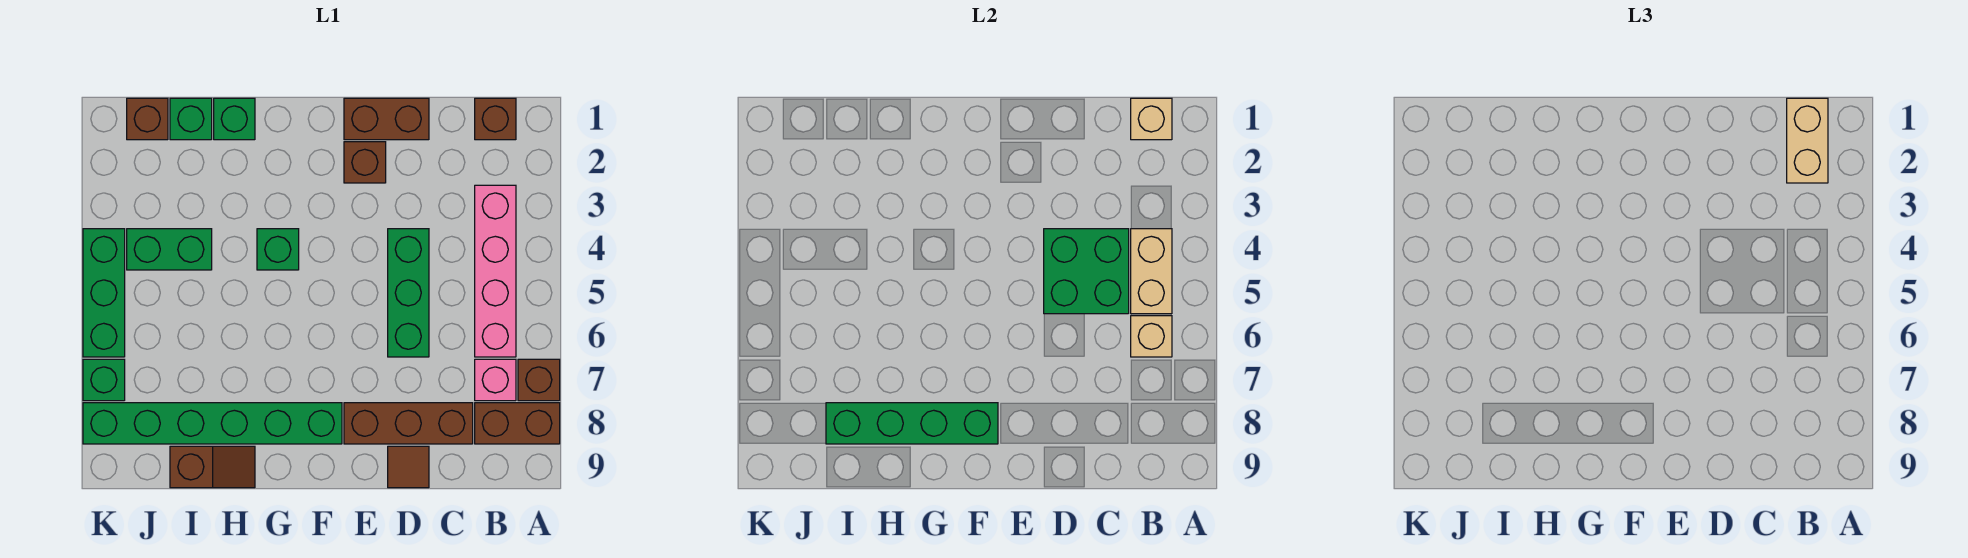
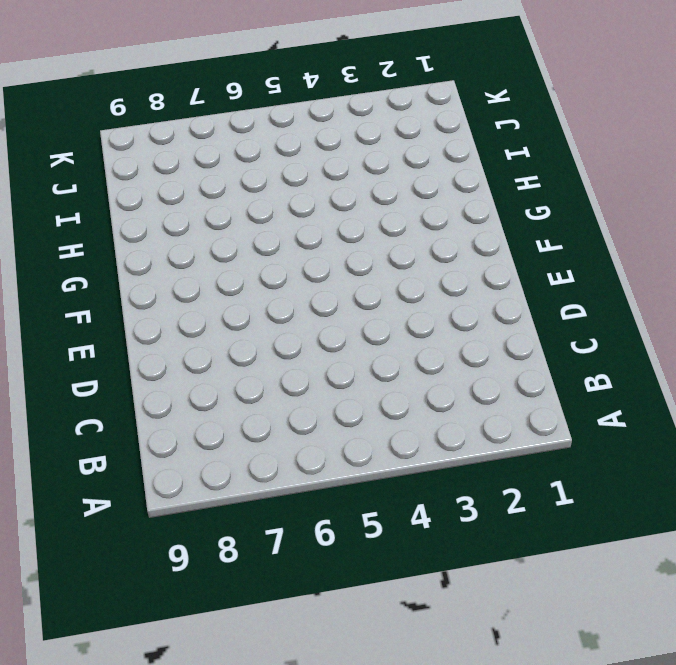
none -> brown 1x1 brick [518,359,560,401]
none -> brown 1x2 brick [475,403,560,444]
none -> brown 1x1 brick [475,98,516,140]

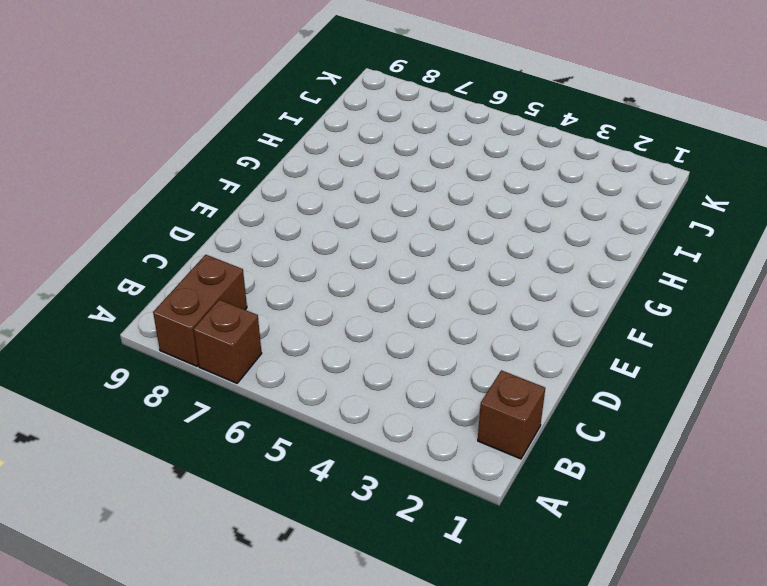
none -> pink 1x4 brick [475,185,516,357]
none -> pink 1x1 brick [475,359,516,401]
none -> brown 1x3 brick [344,403,473,444]

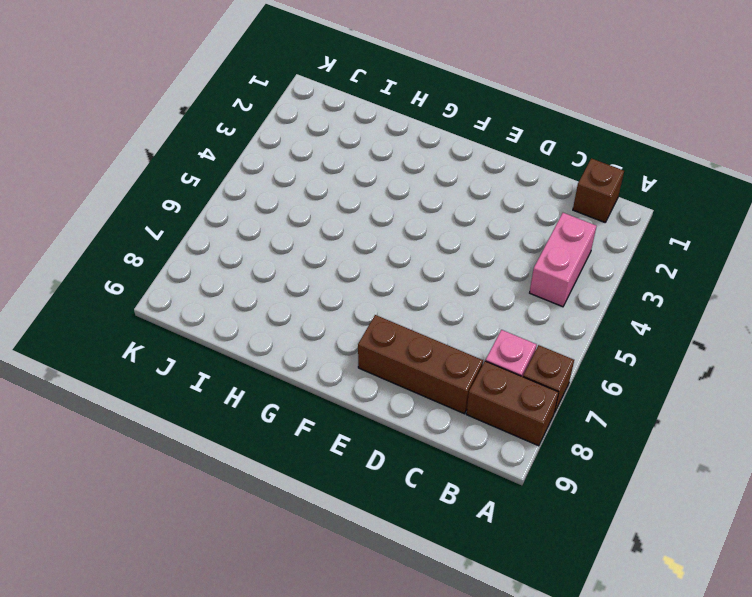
pink 1x2 brick [530,213,596,307] -> pink 1x4 brick [475,185,516,357]
none -> brown 1x2 brick [344,98,429,140]
none -> green 1x3 brick [388,229,429,357]
none -> brown 1x1 tile [388,446,429,488]

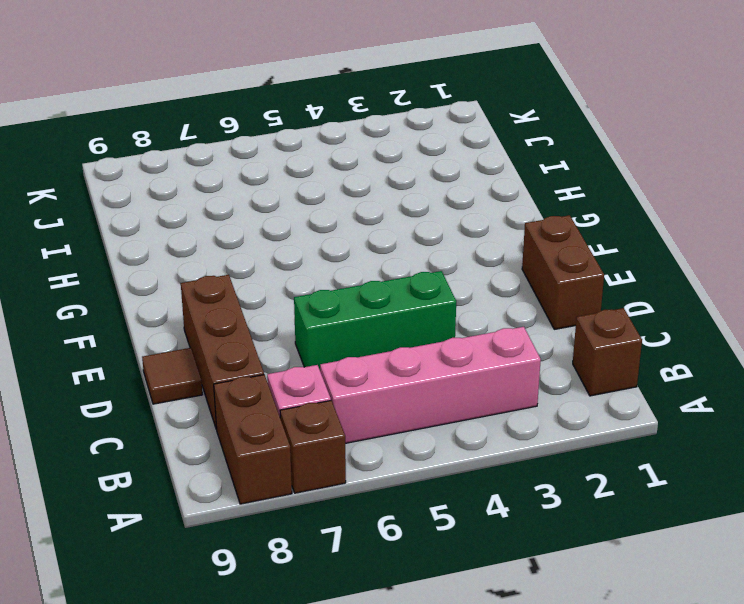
none -> brown 1x1 brick [344,142,386,183]
none -> green 1x6 brick [83,403,342,444]
none -> green 1x1 brick [257,229,299,270]

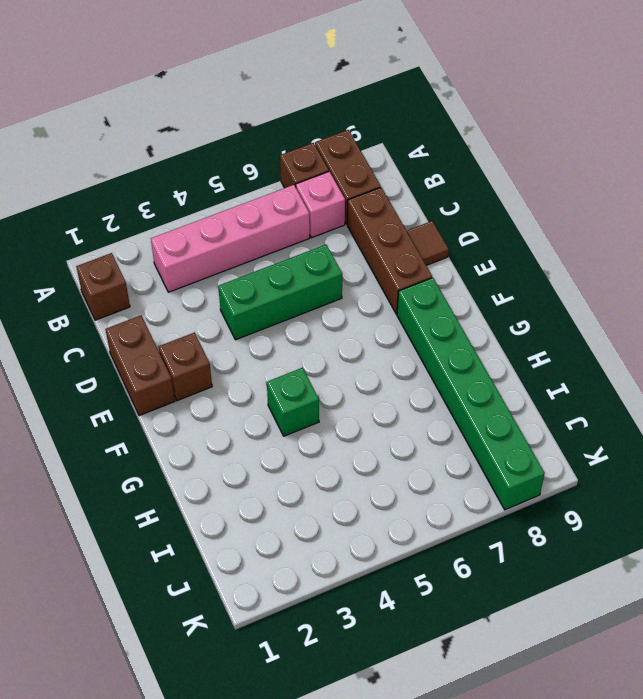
none -> green 1x1 brick [214,98,255,140]
none -> brown 1x2 slope [170,446,255,488]
none -> green 1x1 brick [170,98,212,140]

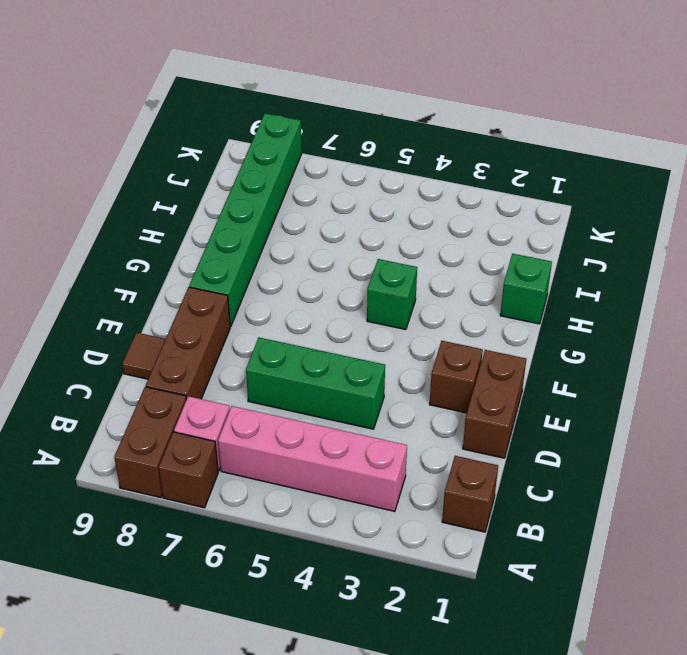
none -> brown 1x2 slope [170,446,255,488]
none -> green 1x1 brick [170,98,212,140]
none -> green 1x2 brick [127,229,212,270]

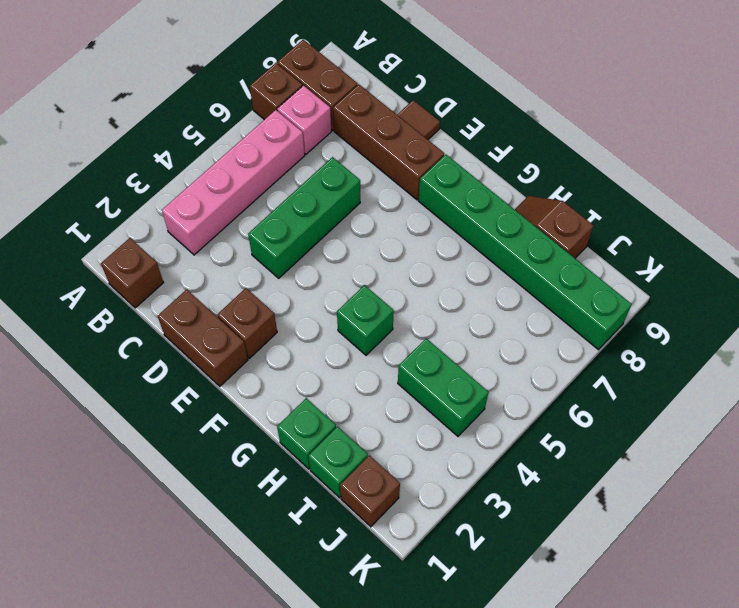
none -> green 1x3 brick [83,229,125,357]
none -> green 1x1 brick [83,359,125,401]
none -> tan 1x1 brick [1131,98,1172,140]

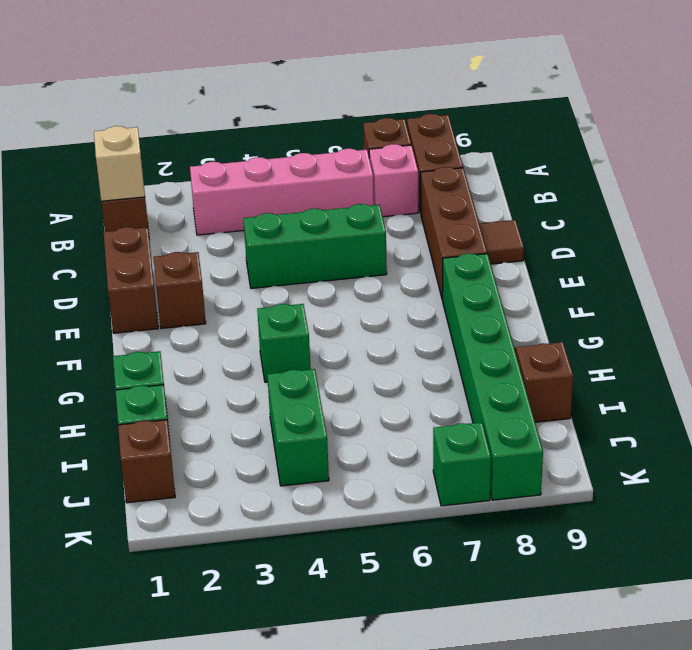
none -> green 1x3 brick [83,229,125,357]
none -> tan 1x2 brick [1131,229,1172,314]
none -> tan 1x1 brick [1131,316,1172,357]

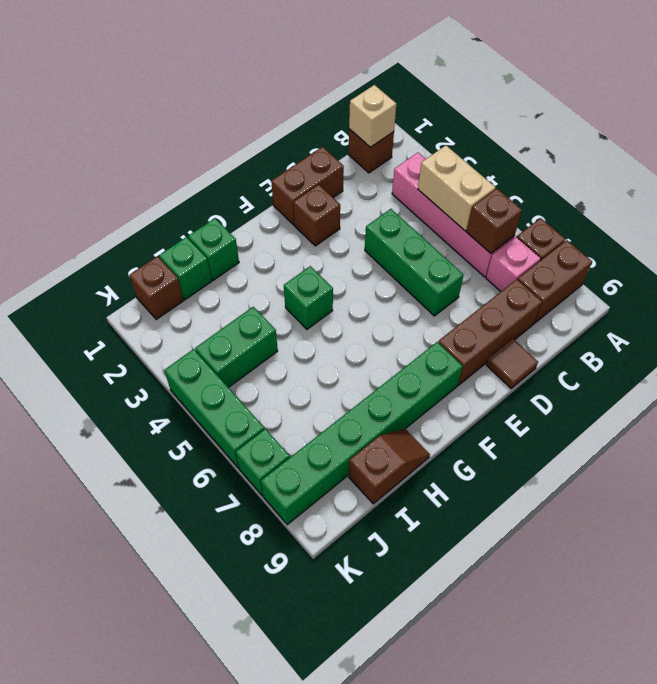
brown 1x1 brick [467,189,522,253] -> tan 1x1 brick [1131,316,1172,357]
none -> green 2x2 brick [1044,229,1129,314]
none -> green 1x4 brick [826,403,998,444]
none -> tan 1x2 brick [1787,98,1828,183]

